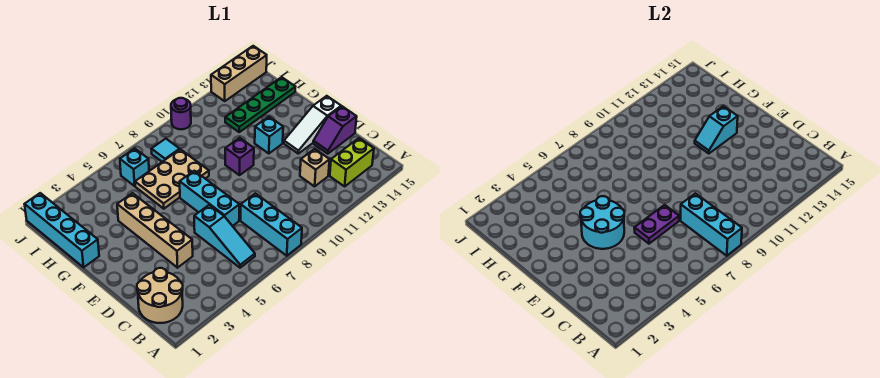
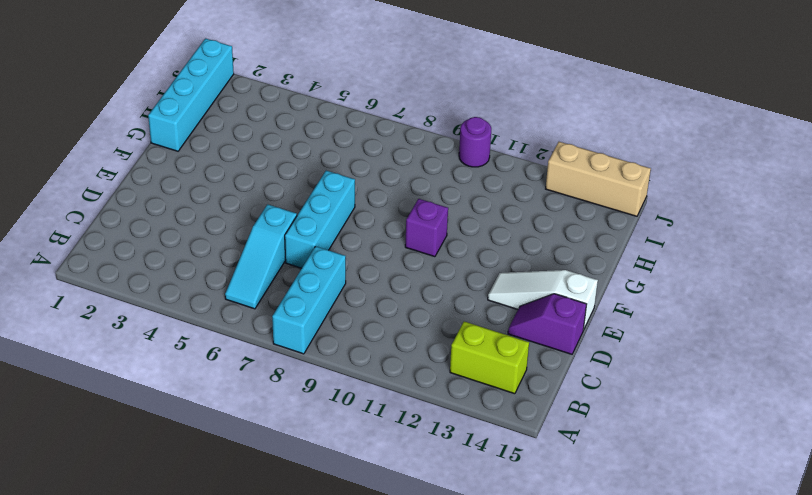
none -> tan 2x2 round brick [137,268,183,323]
none -> tan 1x1 brick [300,149,330,186]
none -> tan 1x4 brick [117,193,193,268]

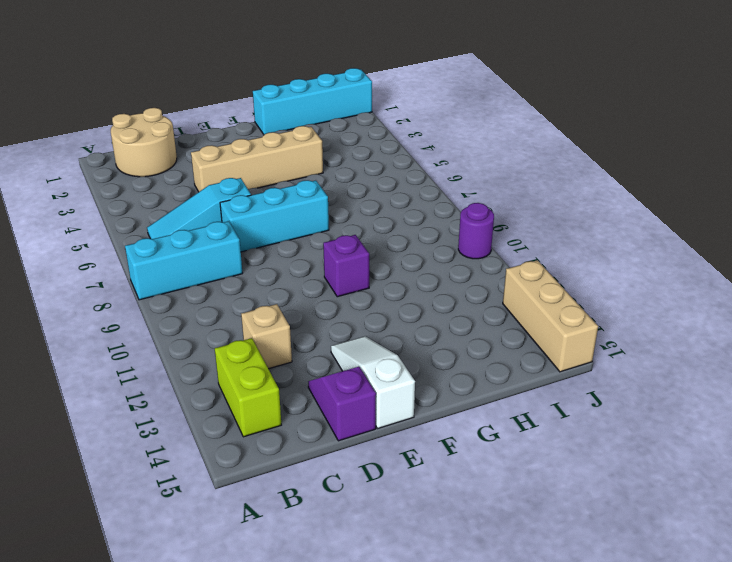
none -> cyan 1x1 brick [255,117,283,154]
none -> tan 2x3 plate [135,149,209,209]
none -> green 1x4 plate [225,77,295,132]

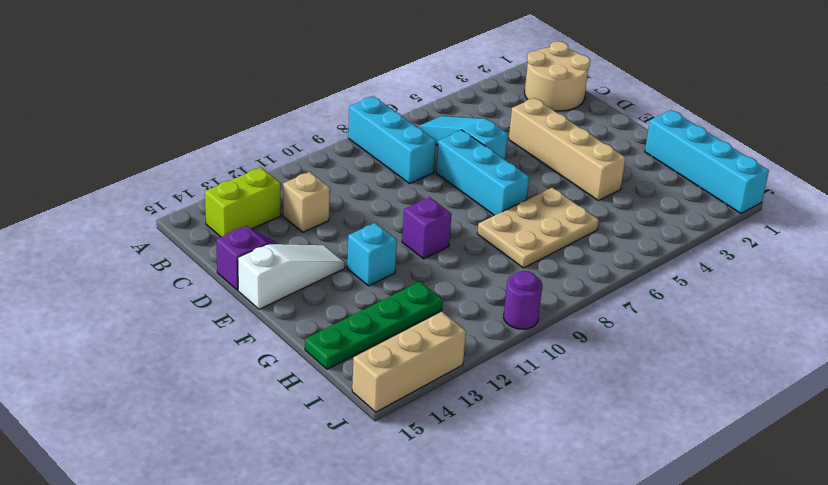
none -> cyan 1x1 brick [120,148,149,186]
none -> cyan 1x1 tile [151,139,180,162]
none -> cyan 1x3 brick [681,193,742,256]

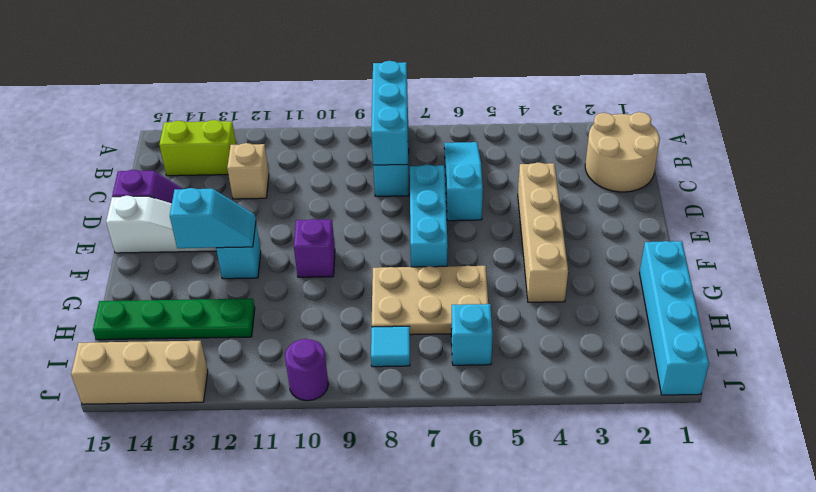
none -> purple 1x2 plate [634,205,679,244]
none -> cyan 2x2 round brick [580,196,624,249]

